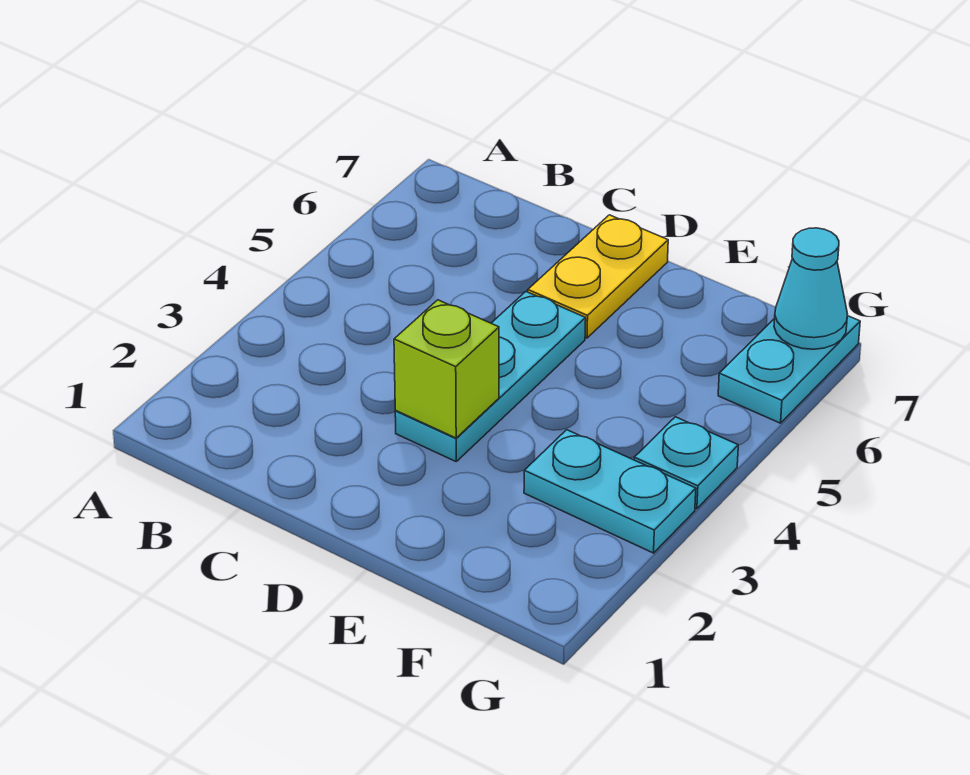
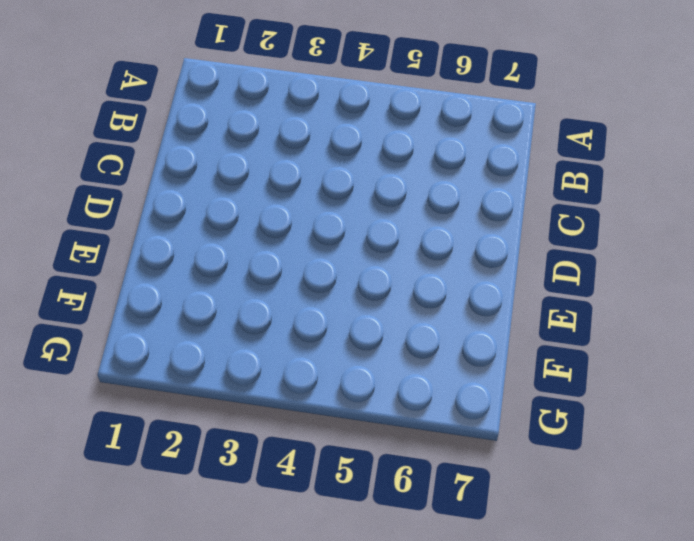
none -> cyan 1x3 plate [395,292,586,461]
none -> yellow 1x2 plate [528,215,668,338]

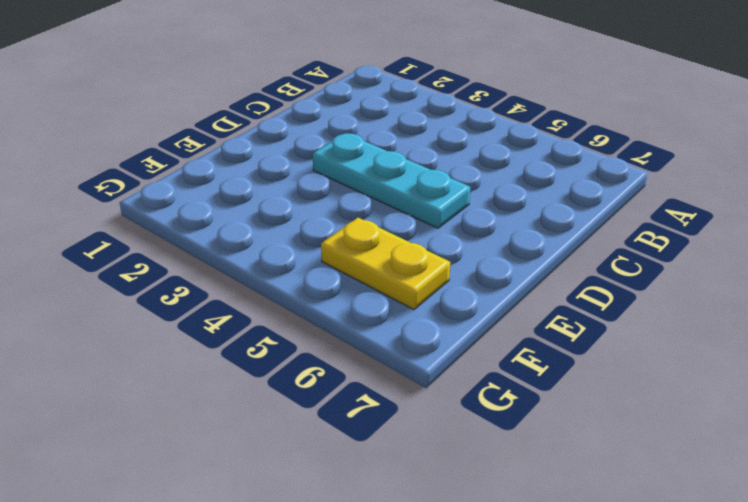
yellow 1x2 plate [321,218,450,310] -> yellow 1x2 plate moved to [528,215,668,338]
none -> cyan 1x2 plate [524,430,696,553]
none -> cyan 1x1 plate [634,417,738,509]

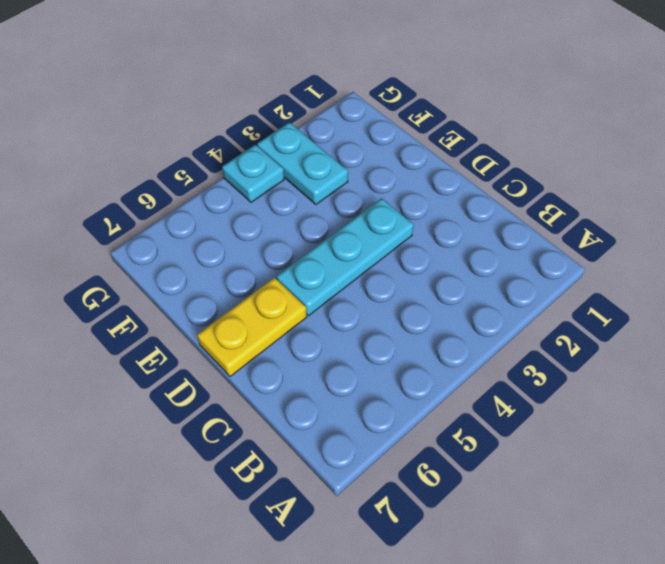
none -> cyan 1x2 plate [718,316,860,423]
none -> lime 1x1 brick [394,300,499,438]

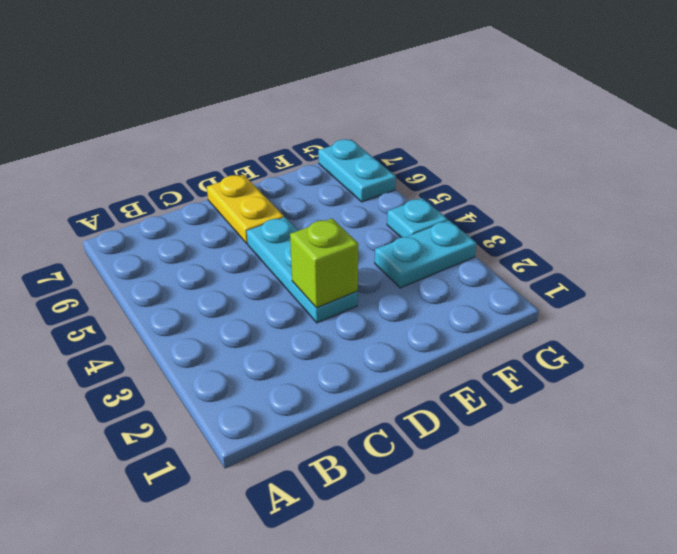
none -> cyan 1x1 cone [774,228,847,349]

